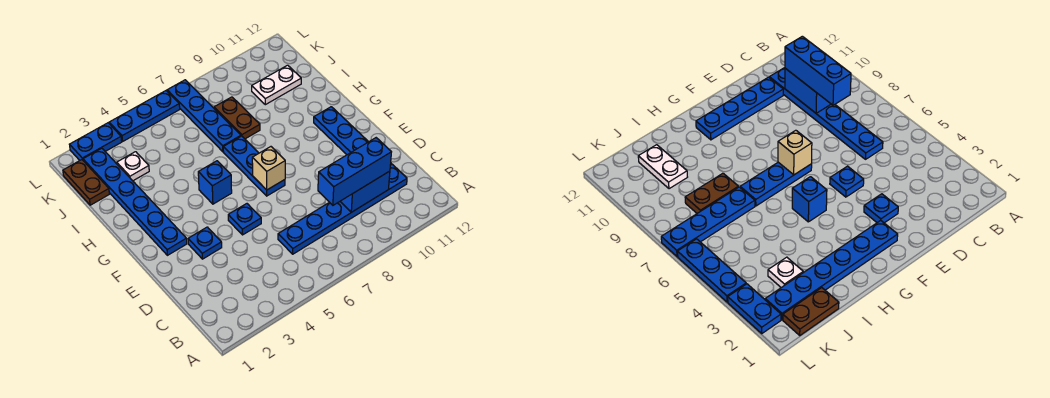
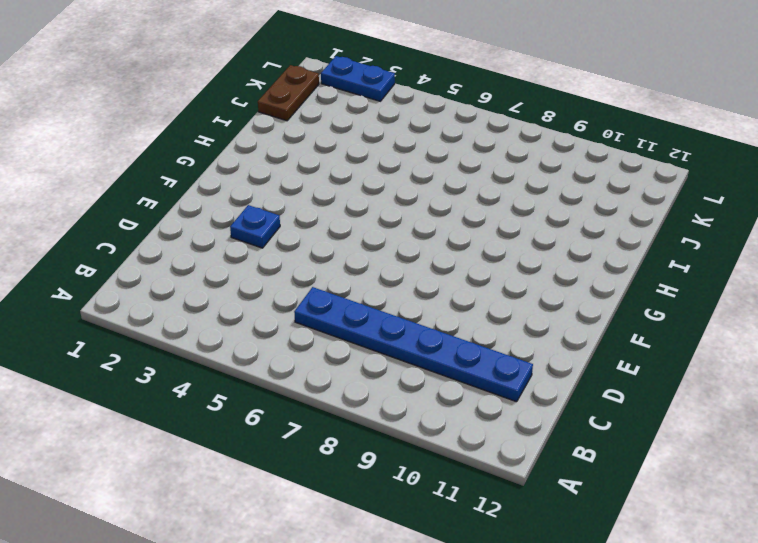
none -> blue 1x4 plate [314,107,391,165]
none -> blue 1x1 plate [228,204,261,235]
none -> blue 1x6 plate [83,148,187,255]

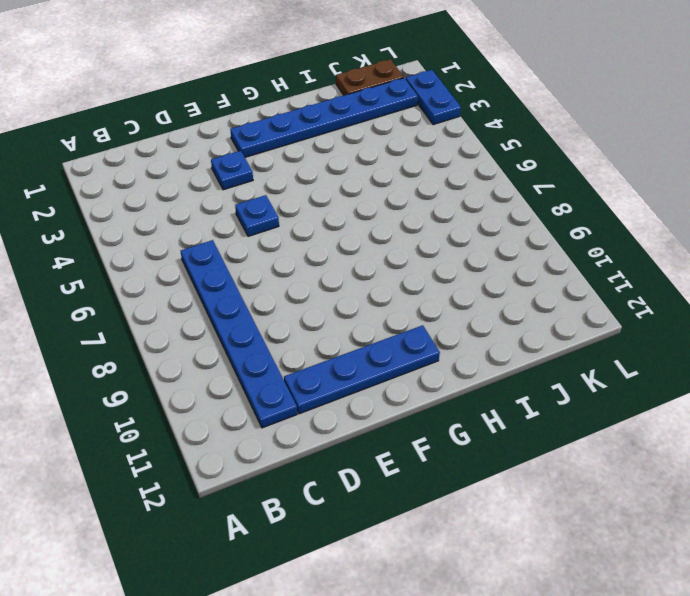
none -> blue 1x3 plate [223,136,285,196]
none -> blue 1x1 brick [198,161,232,204]
none -> blue 1x4 plate [167,80,241,152]

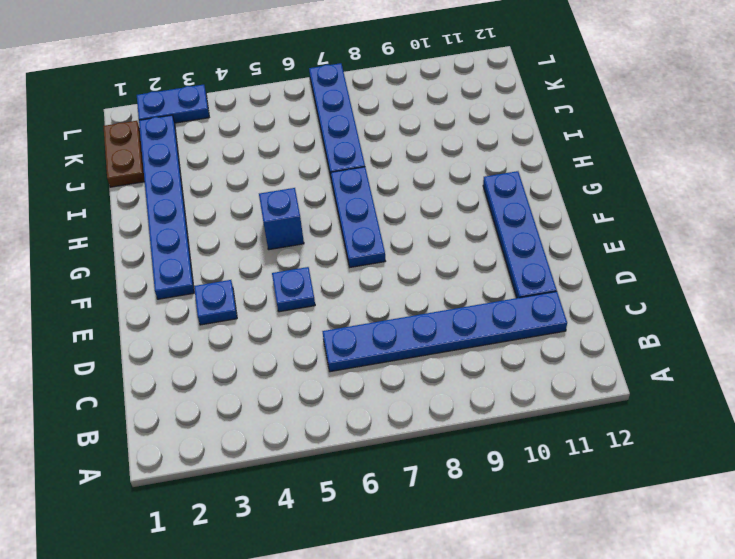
none -> brown 1x2 plate [214,97,260,139]
none -> white 1x1 plate [117,152,149,181]
none -> white 1x2 plate [252,65,301,105]

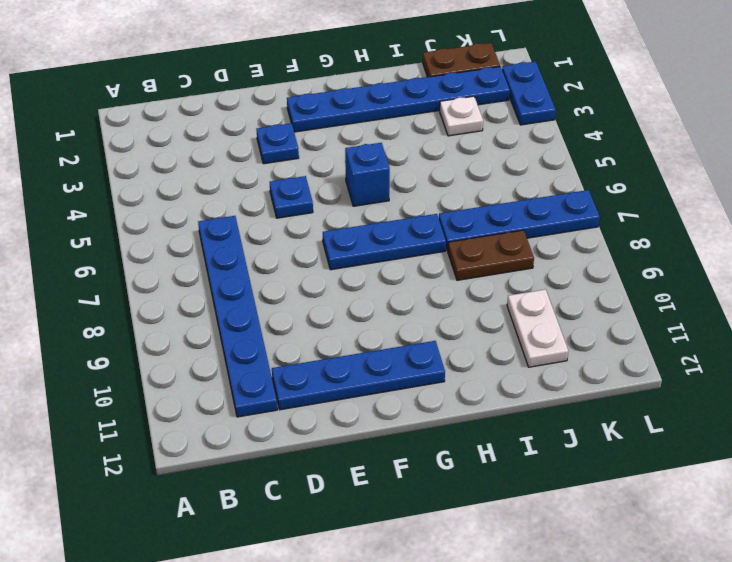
none -> blue 1x3 plate [109,91,180,141]
none -> blue 1x2 brick [340,171,390,212]
none -> tan 1x1 brick [252,147,285,190]

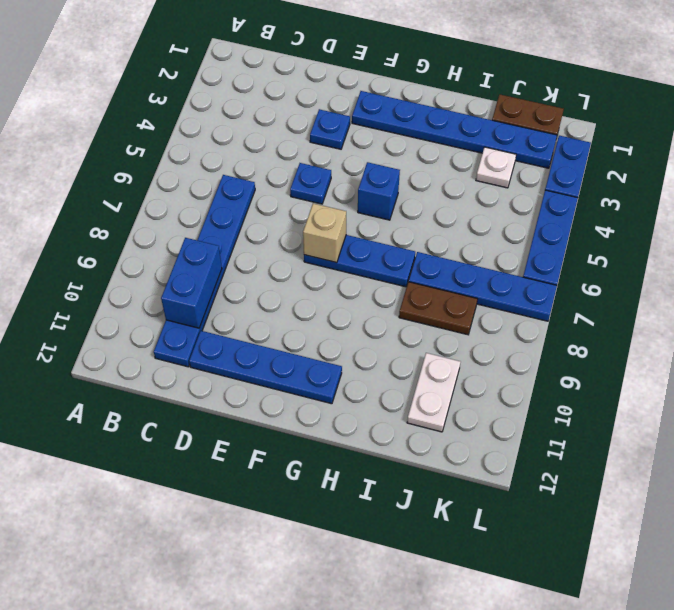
none -> blue 1x3 brick [318,138,391,205]

